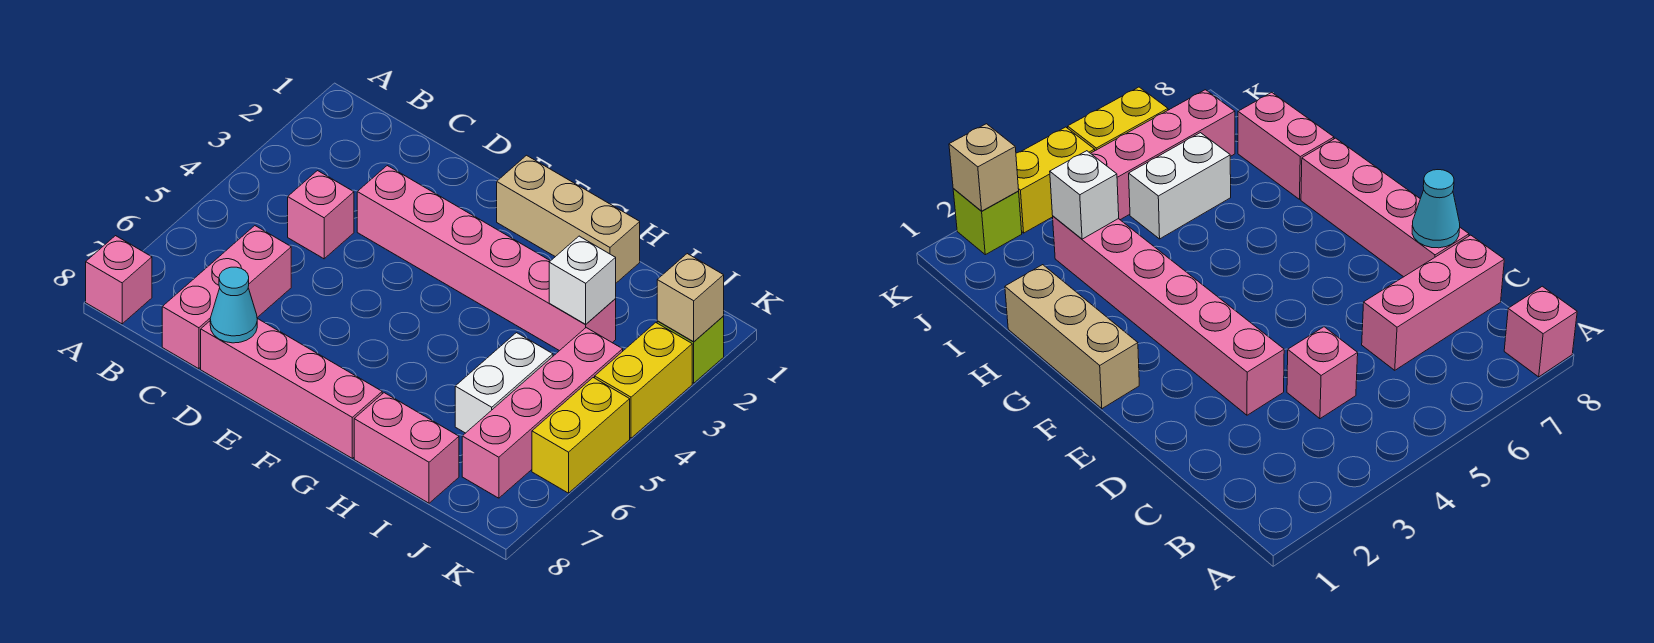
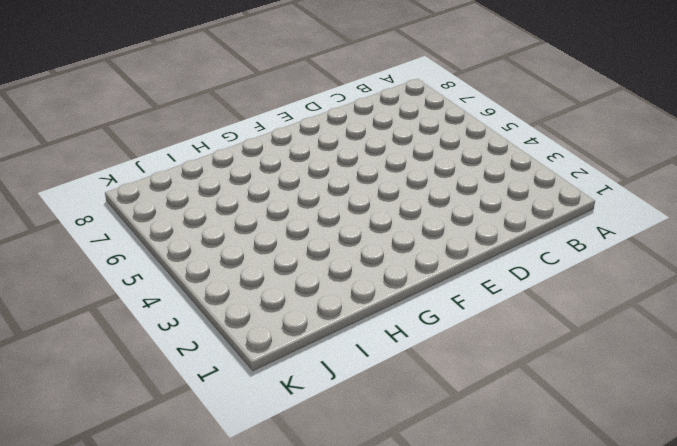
none -> pink 1x1 brick [86,236,152,324]
none -> pink 1x1 brick [288,171,354,259]
none -> pink 1x3 brick [162,226,291,369]

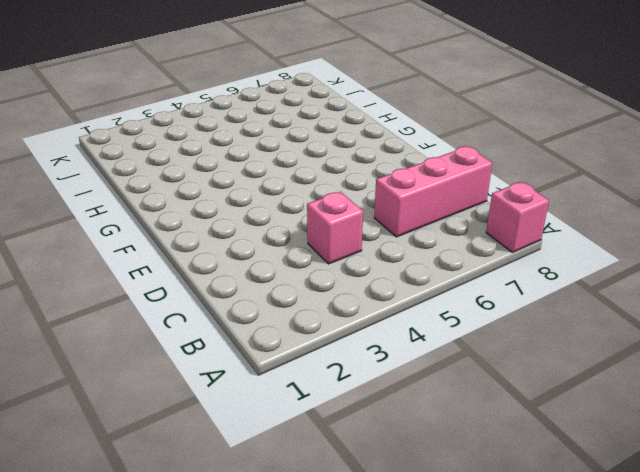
none -> pink 1x6 brick [357,166,616,351]
none -> pink 1x4 brick [201,319,382,458]
none -> tan 1x3 brick [497,155,640,283]

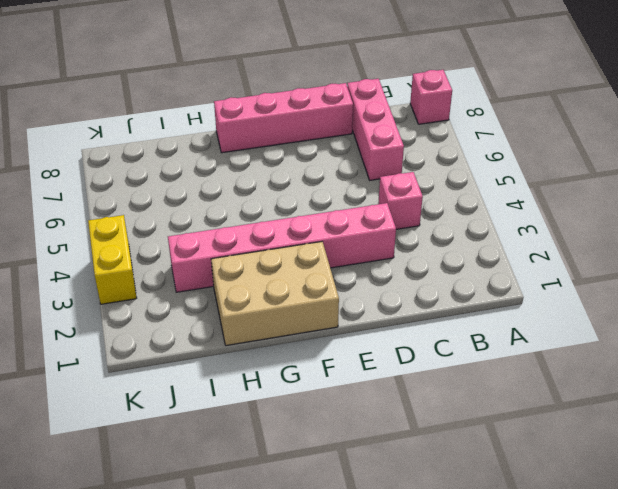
tan 2x3 brick [211,242,339,346] -> tan 1x3 brick [497,155,640,283]
none -> pink 1x2 brick [354,393,459,503]
none -> white 1x2 brick [455,333,553,433]
none -> pink 1x4 brick [462,328,623,498]

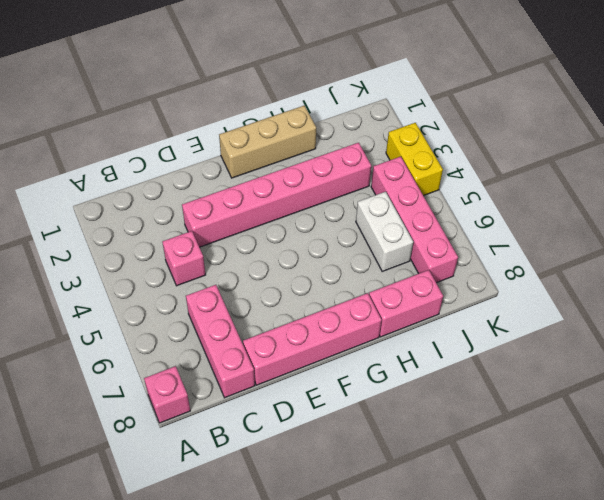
none -> lime 1x1 brick [657,316,724,383]
none -> yellow 1x2 brick [532,378,630,493]
none -> cyan 1x1 cone [210,267,257,343]

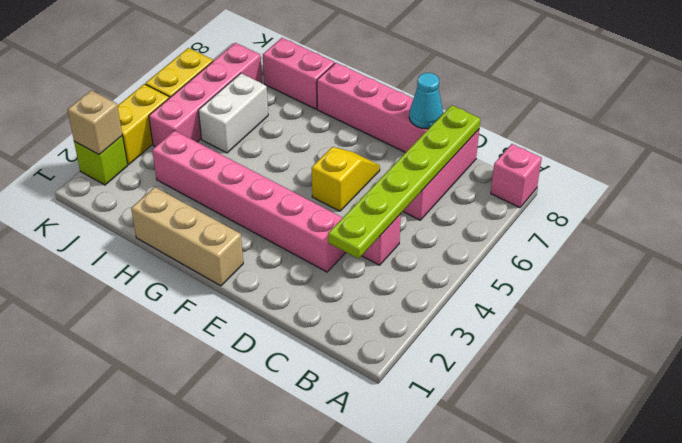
lime 1x6 plate [328,105,480,259] -> none
yellow 1x2 slope [312,147,380,211] -> none
none -> white 1x1 brick [549,236,616,324]

